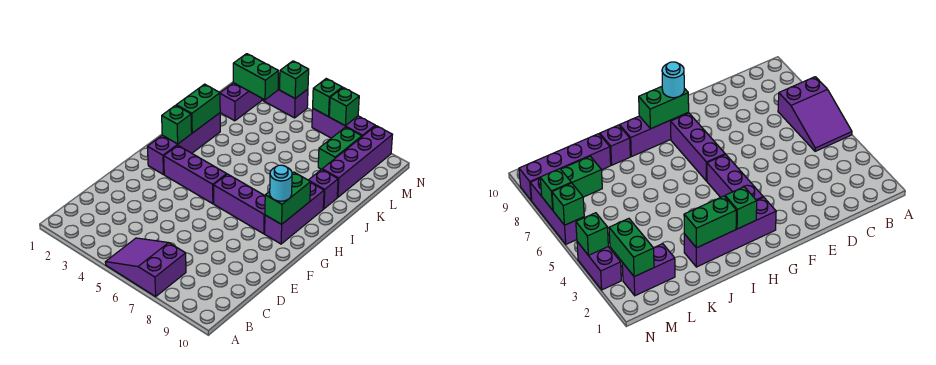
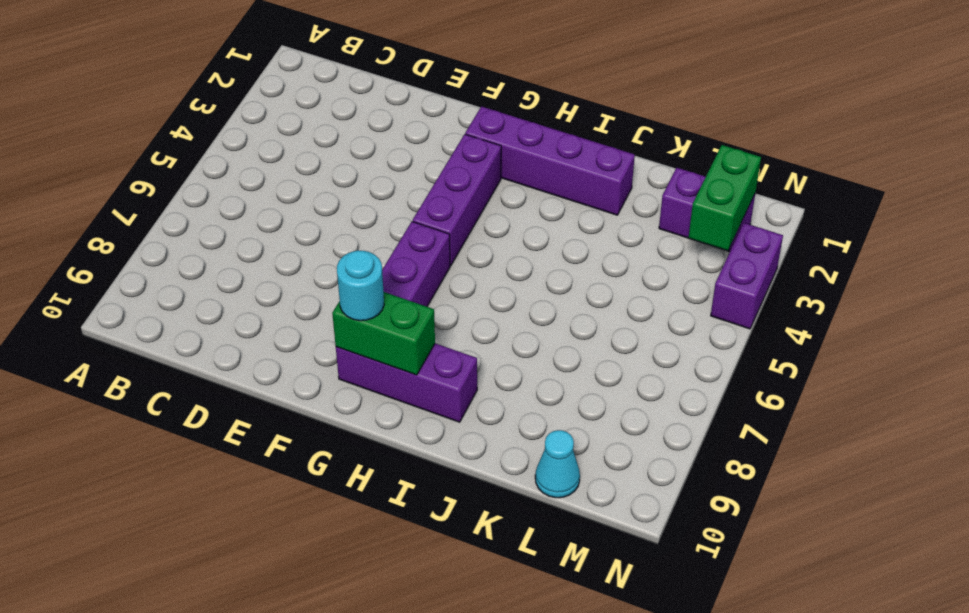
cyan 1x1 cone [535,430,580,498] -> none
none -> purple 2x3 slope [105,238,186,296]
none -> purple 1x1 brick [309,169,338,209]
none -> purple 1x4 brick [322,126,392,197]

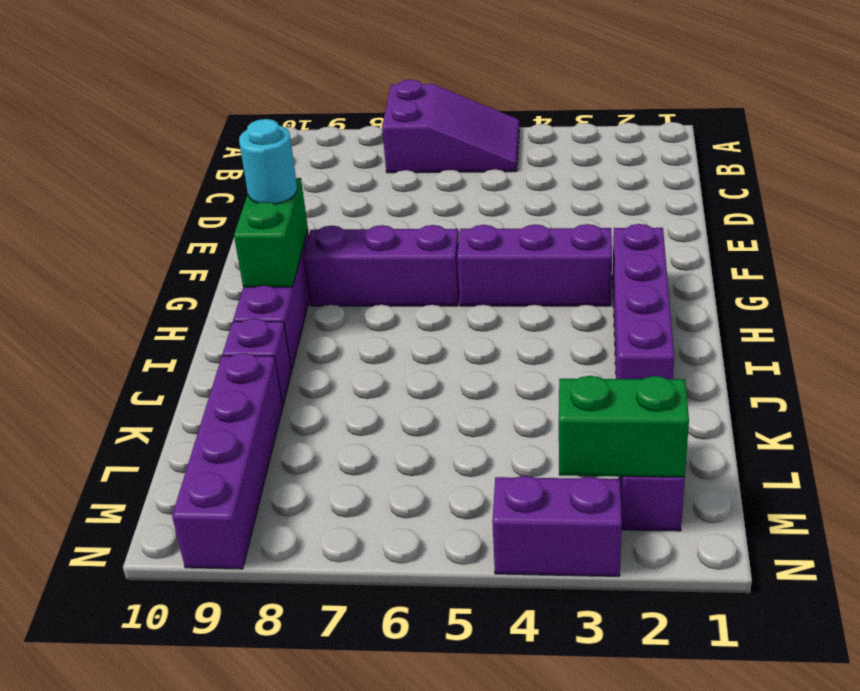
none -> green 1x2 brick [318,127,362,169]
none -> purple 1x3 brick [312,109,375,138]
none -> green 1x1 brick [162,105,192,144]

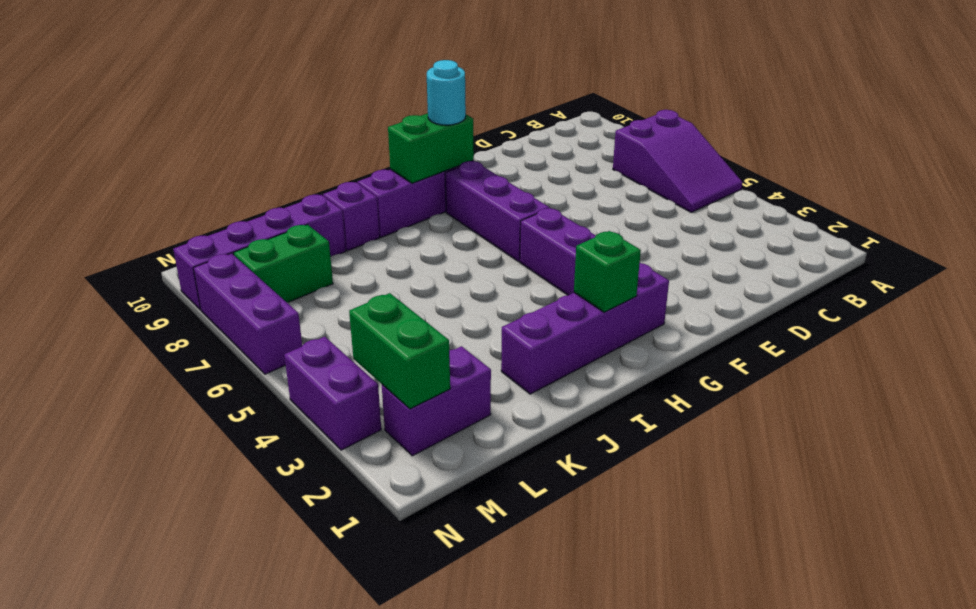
none -> green 1x2 brick [176,84,220,133]
none -> green 1x1 brick [280,61,309,98]
none -> green 1x1 brick [313,79,342,116]

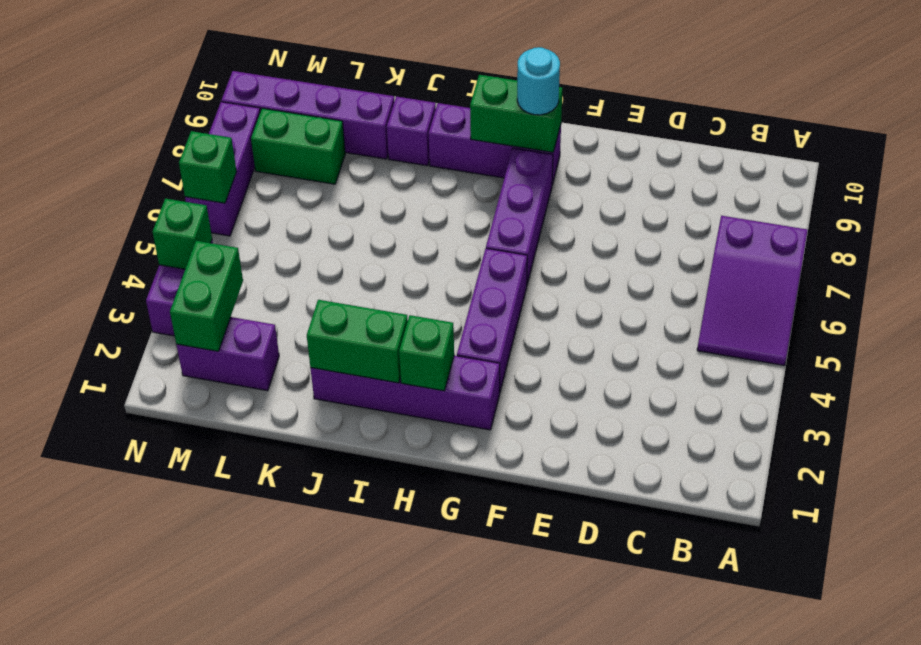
none -> green 1x1 brick [329,88,359,126]

